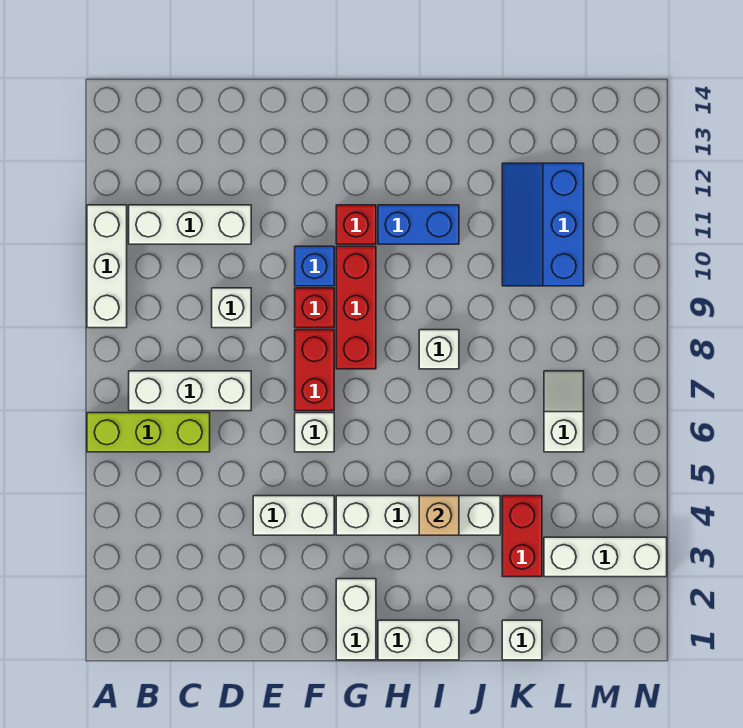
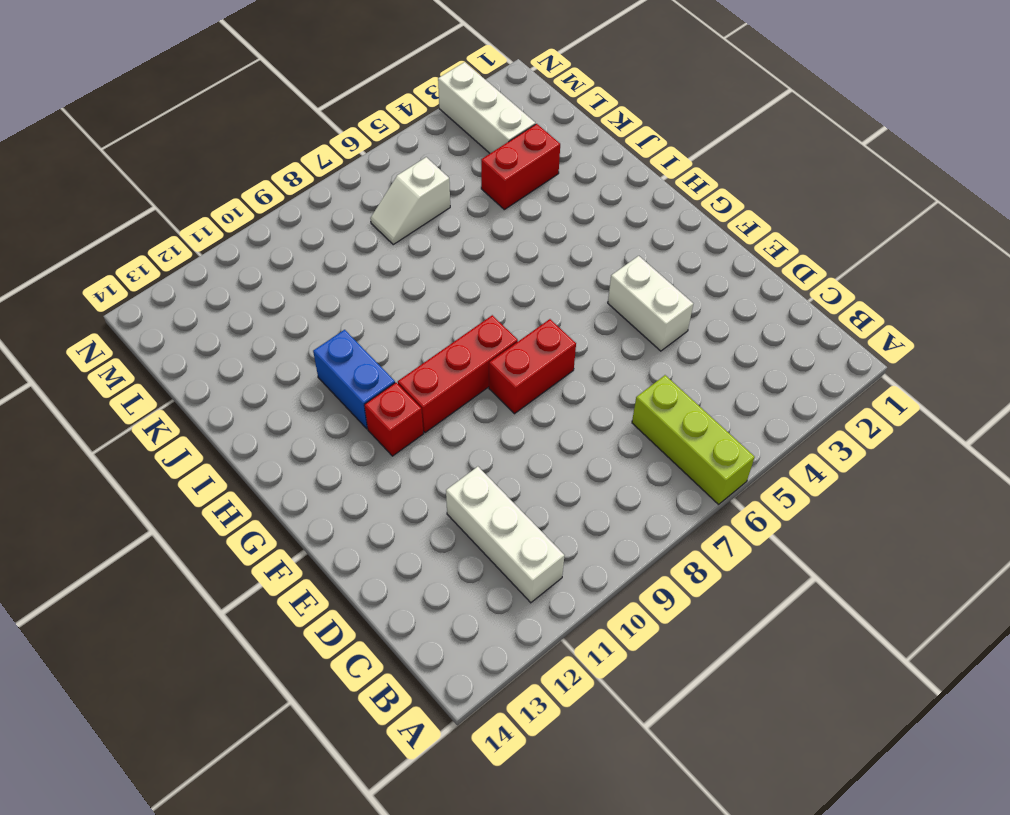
none -> white 1x3 brick [87,205,127,328]
none -> white 1x3 brick [129,371,251,411]
none -> white 1x1 brick [212,288,251,328]

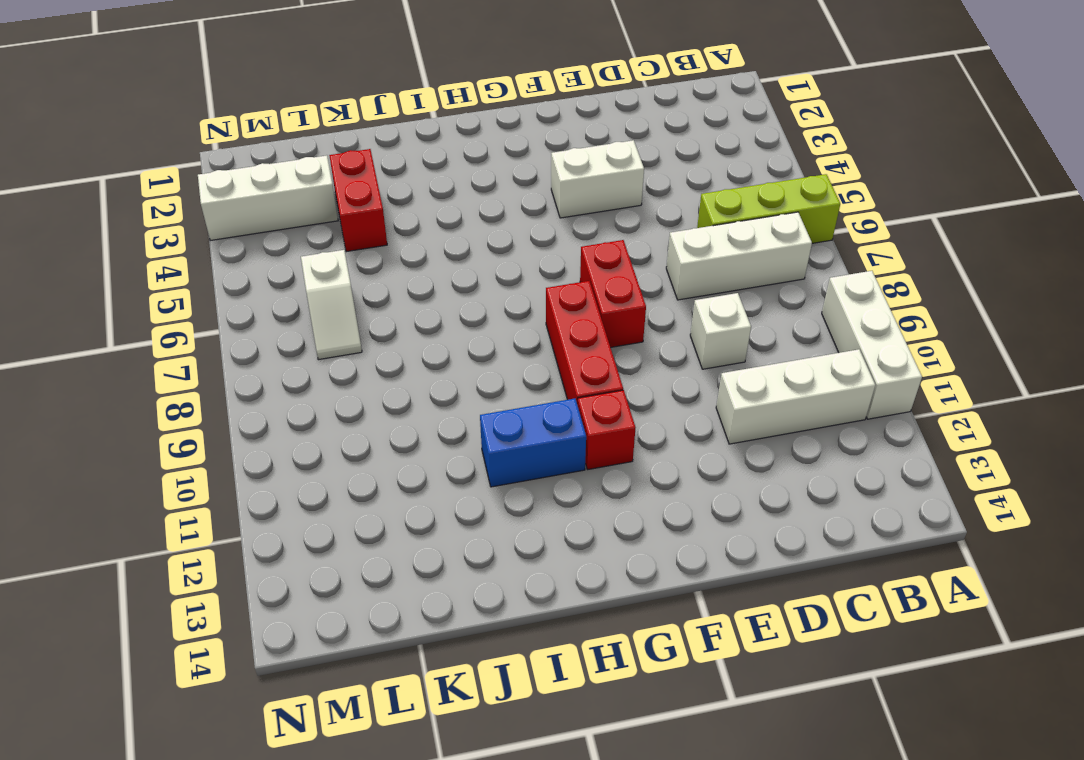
none -> white 1x1 brick [295,413,334,452]
none -> red 1x1 brick [295,288,334,328]
none -> blue 1x1 brick [295,246,334,286]

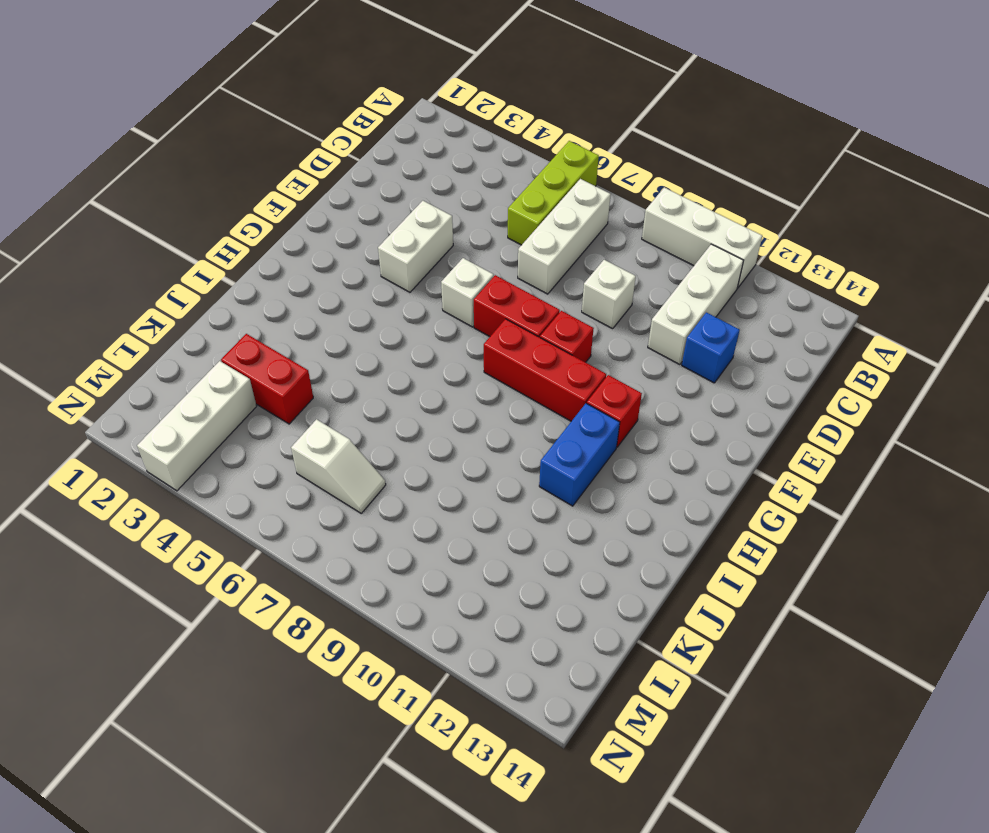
blue 1x1 brick [682,312,740,383] -> blue 1x1 brick moved to [295,246,334,286]
none -> white 1x2 brick [336,579,376,660]
none -> white 1x4 brick [336,496,500,535]
none -> white 1x2 brick [378,620,459,660]

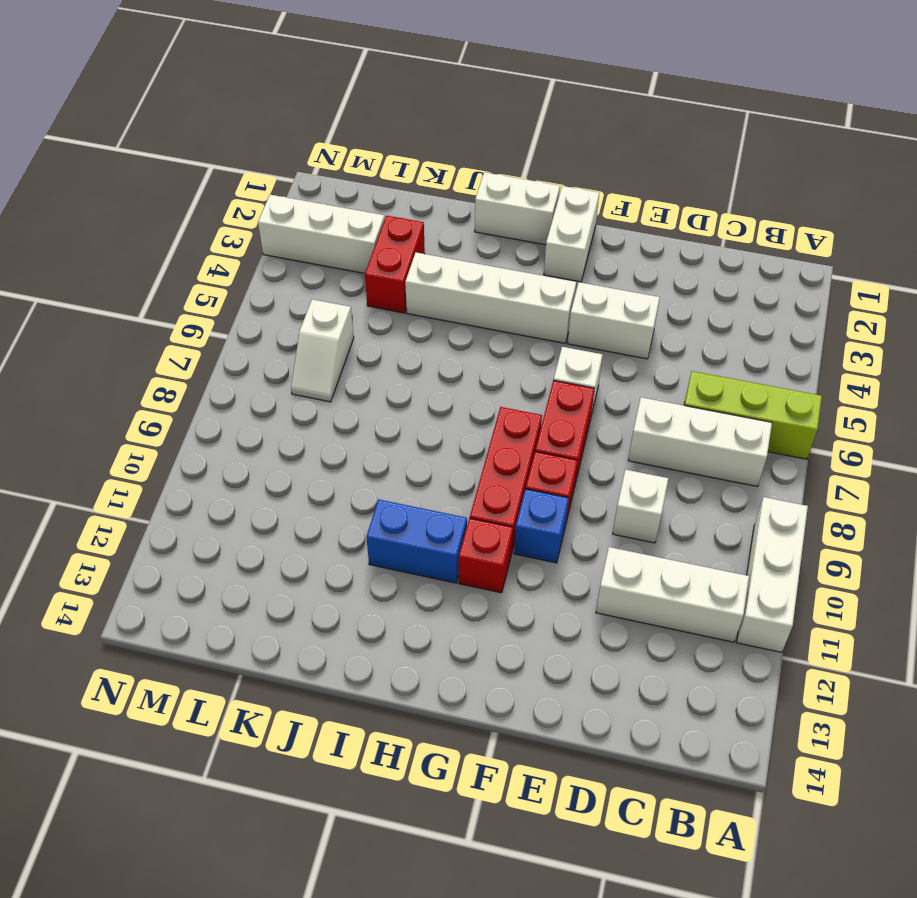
none -> white 1x1 brick [419,330,459,369]
none -> white 1x1 brick [502,620,542,660]
none -> blue 2x3 slope [502,163,584,286]

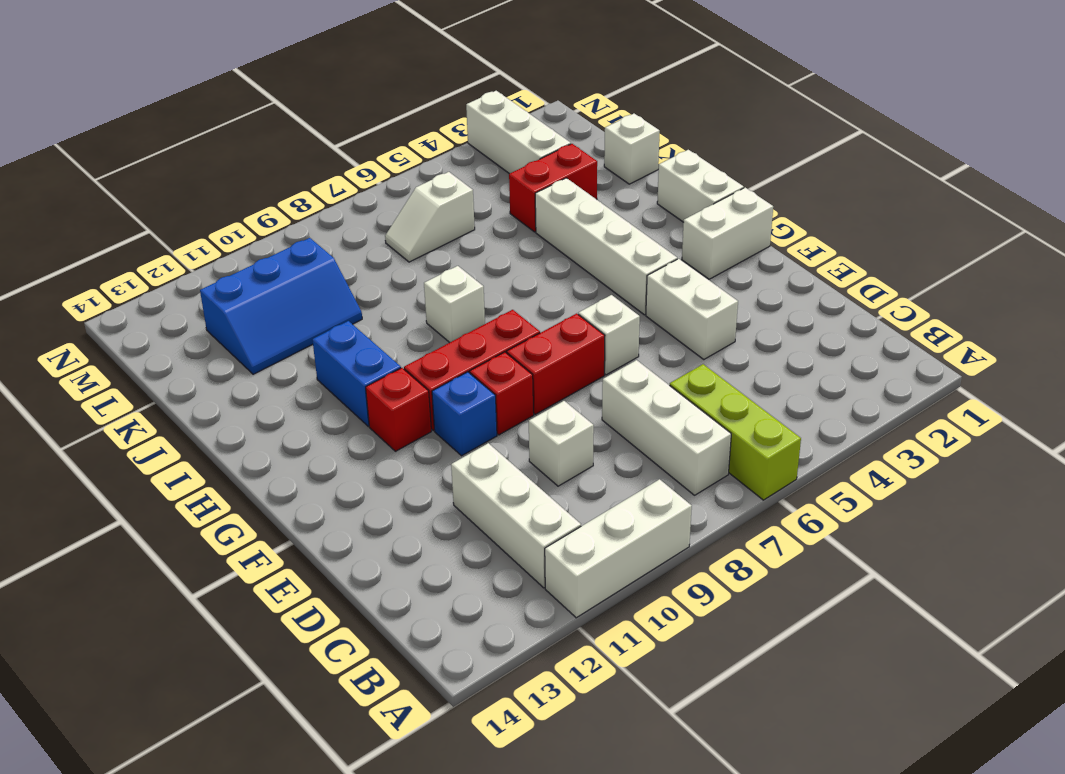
none -> tan 1x1 brick [419,496,459,535]

